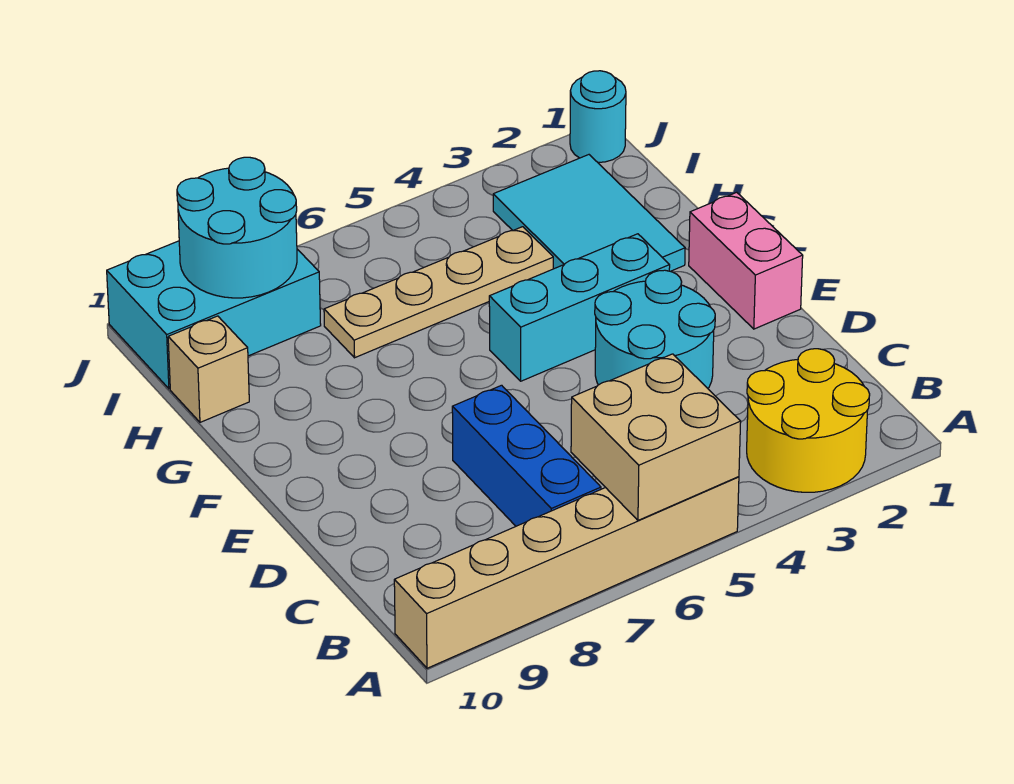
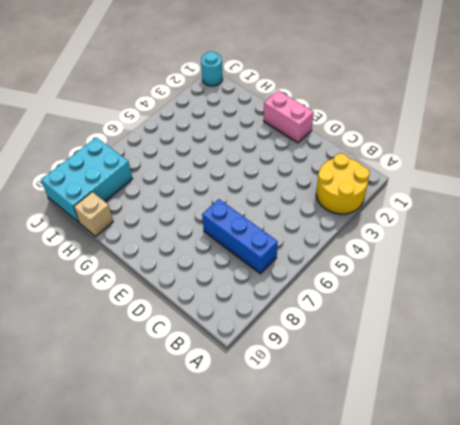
none -> tan 1x6 brick [394,477,739,668]
none -> cyan 2x2 round brick [595,270,715,388]
none -> cyan 1x3 brick [489,234,670,381]

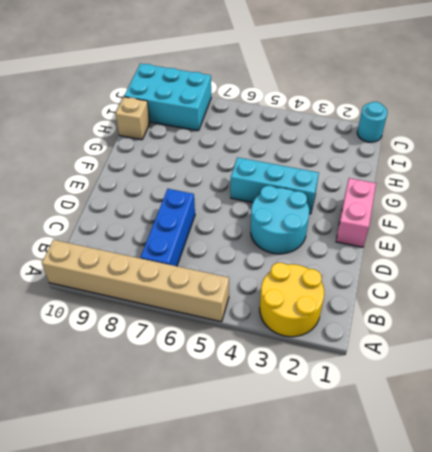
none -> cyan 2x3 tile [493,155,685,271]
none -> tan 1x4 plate [324,227,553,358]
none -> tan 2x2 brick [571,354,741,520]

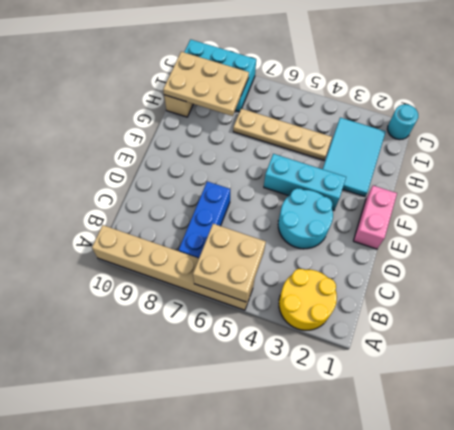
tan 2x3 plate [163,52,249,116] -> cyan 2x2 round brick [177,157,297,298]

